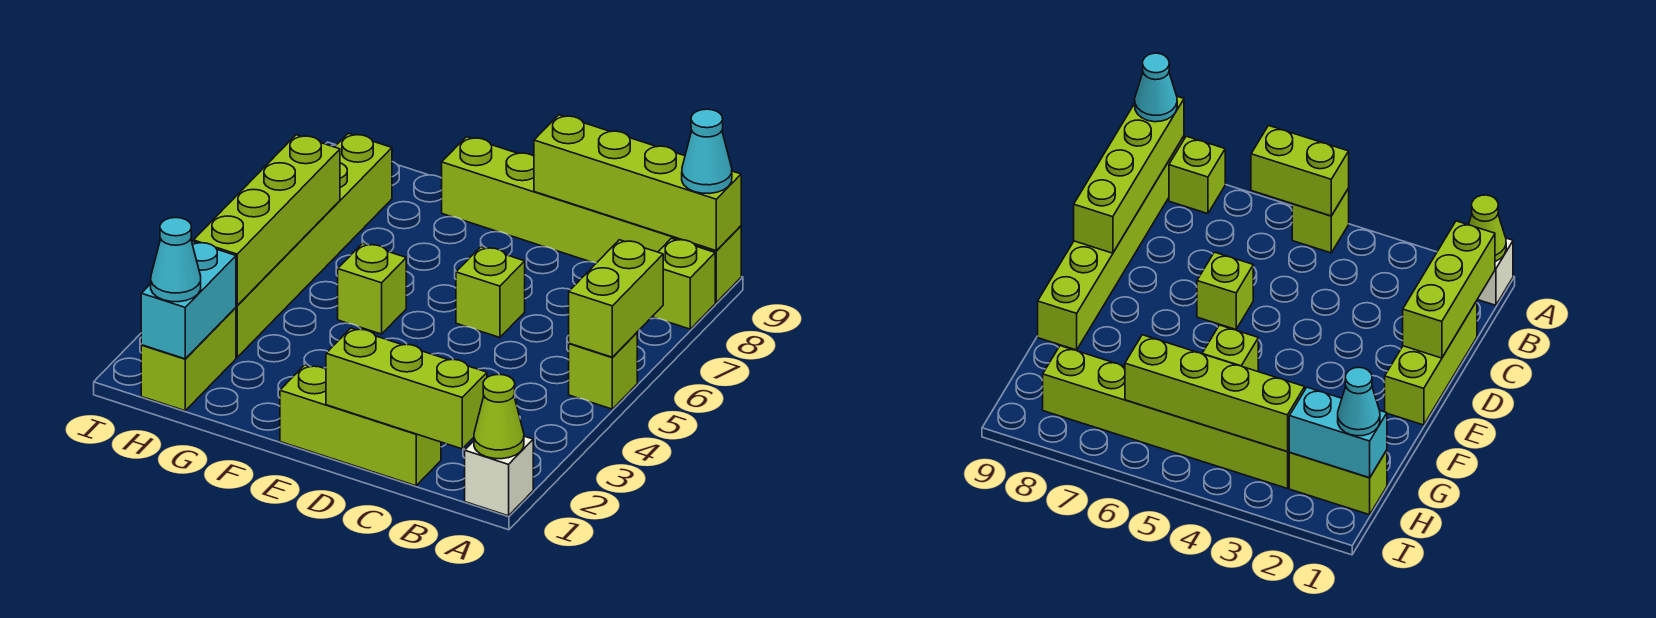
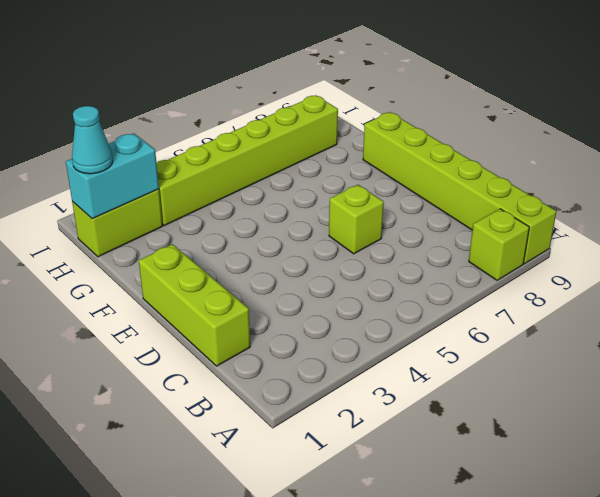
none -> white 1x1 brick [465,436,533,516]
none -> lime 1x1 brick [569,333,637,409]
none -> lime 1x1 brick [338,243,406,334]

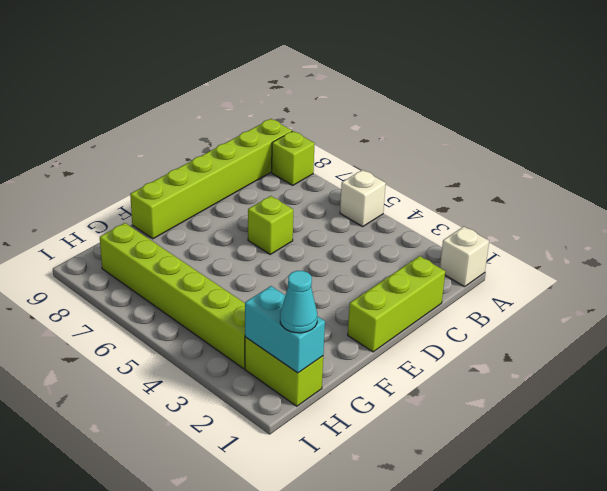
white 1x1 brick [340,170,386,227] -> lime 1x1 brick [569,333,637,409]
none -> lime 1x1 brick [338,243,406,334]
none -> lime 1x1 cone [474,374,524,459]
none -> lime 1x2 brick [569,240,663,357]

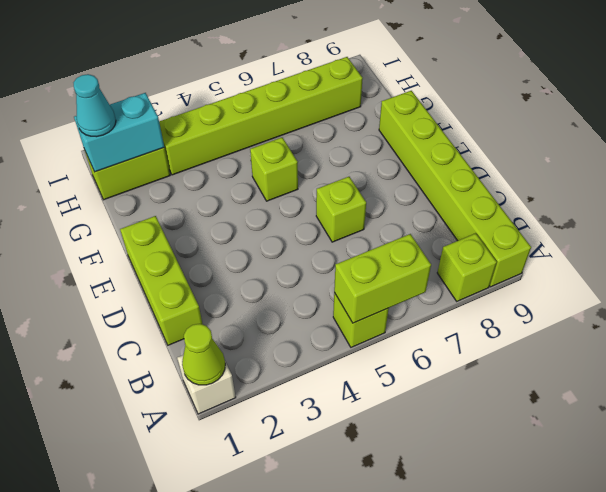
none -> lime 1x4 brick [534,115,741,250]
none -> lime 1x3 brick [326,328,487,449]
none -> lime 1x4 brick [193,135,340,306]

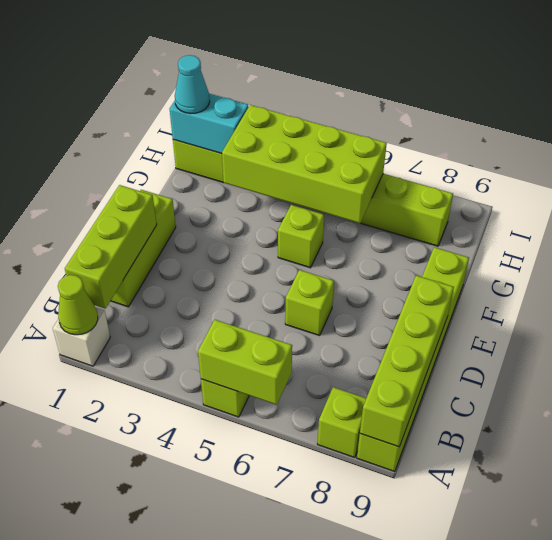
lime 2x4 brick [222,105,387,223] -> lime 1x4 brick [193,135,340,306]
none -> cyan 1x1 cone [682,109,732,193]

